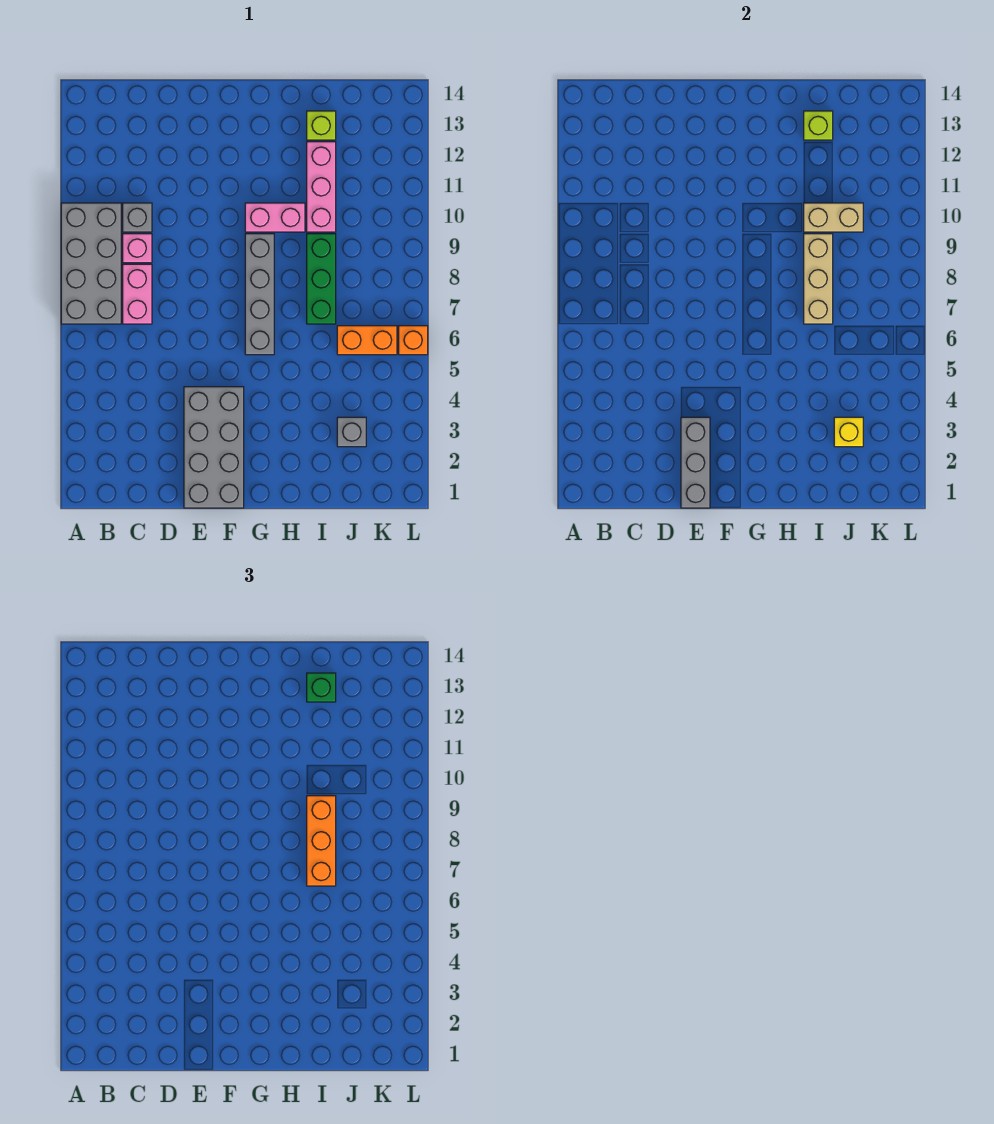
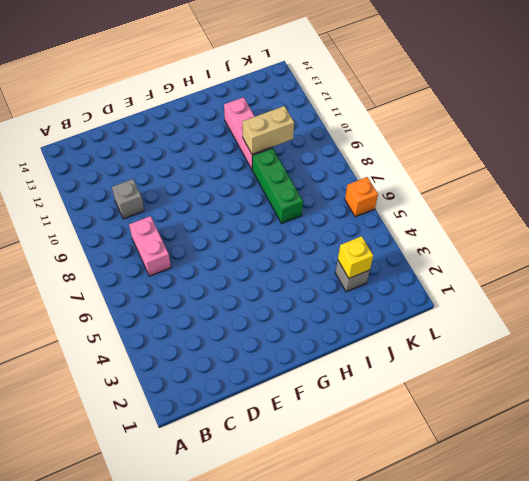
none -> grey 2x4 brick [61,203,121,324]
none -> pink 1x1 brick [123,234,152,263]
none -> grey 2x4 brick [184,387,244,508]

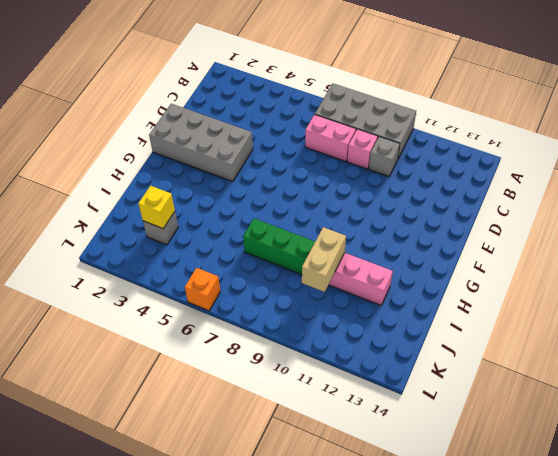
none -> grey 1x4 brick [245,234,274,355]
none -> pink 1x2 brick [245,203,305,232]
none -> lime 1x1 brick [307,111,336,140]

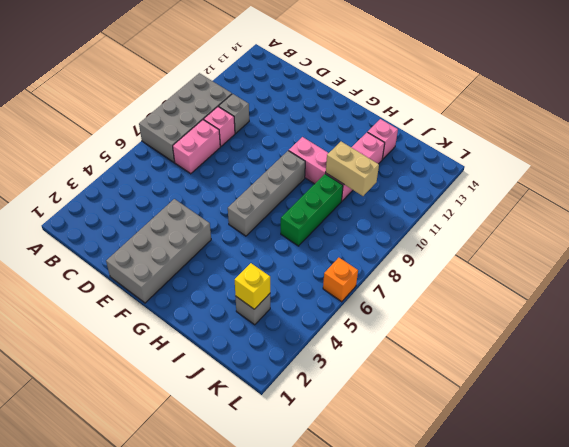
pink 1x1 brick [368,119,398,159] -> lime 1x1 brick [307,111,336,140]
none -> orange 1x2 brick [337,326,397,355]
none -> grey 1x3 brick [681,417,710,508]
none -> tan 1x3 brick [804,234,833,324]

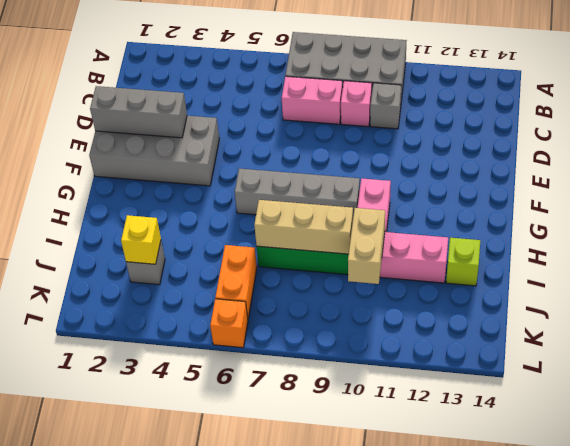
none -> lime 1x1 brick [804,111,833,140]
none -> orange 1x3 brick [307,796,336,886]
none -> green 1x1 brick [307,673,336,702]

